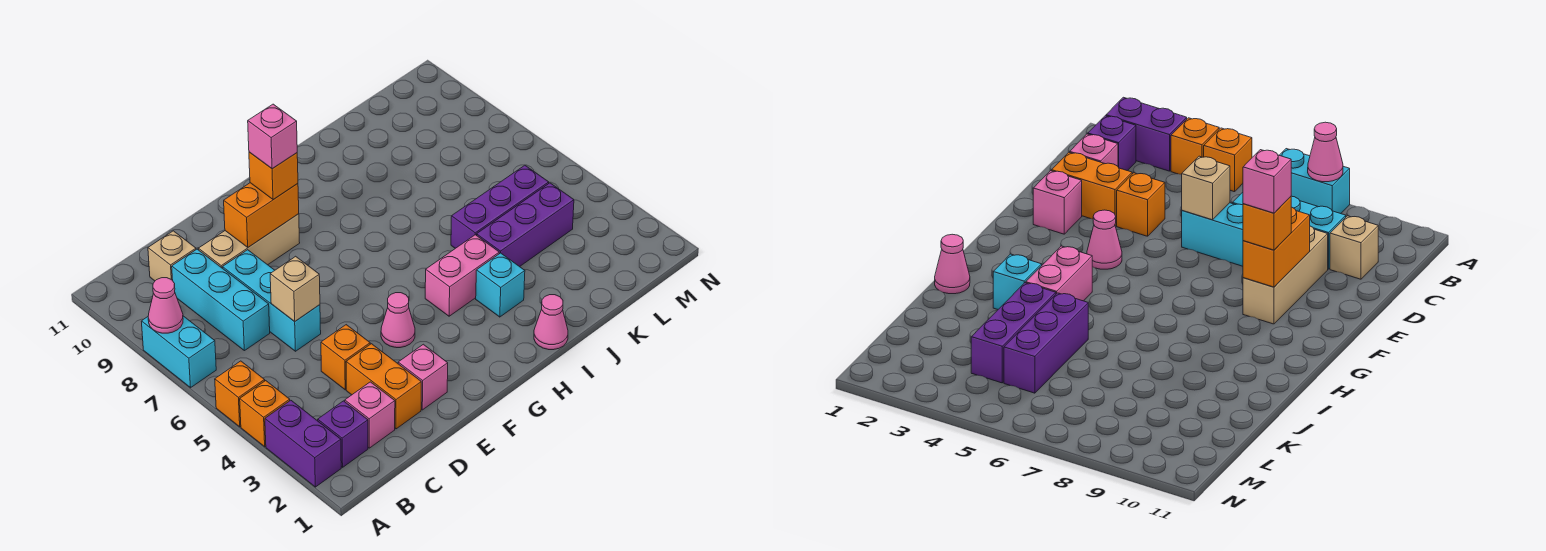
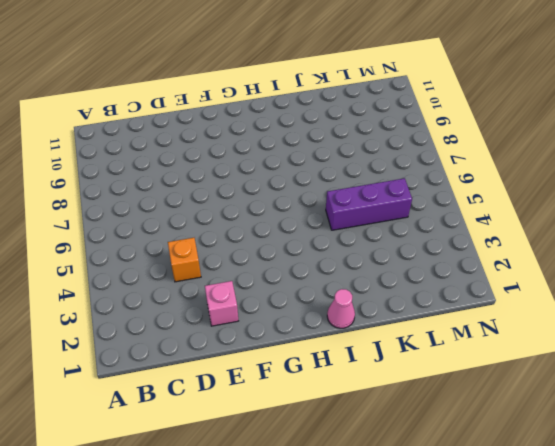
none -> purple 1x2 brick [265,400,341,487]
none -> orange 1x1 brick [240,381,290,447]
none -> orange 1x1 brick [215,361,265,427]

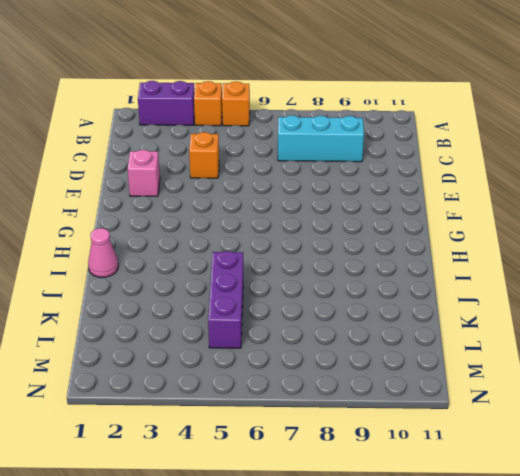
none -> cyan 1x2 brick [141,316,216,388]
none -> purple 1x1 brick [318,401,368,467]
none -> pink 1x1 brick [345,382,395,448]

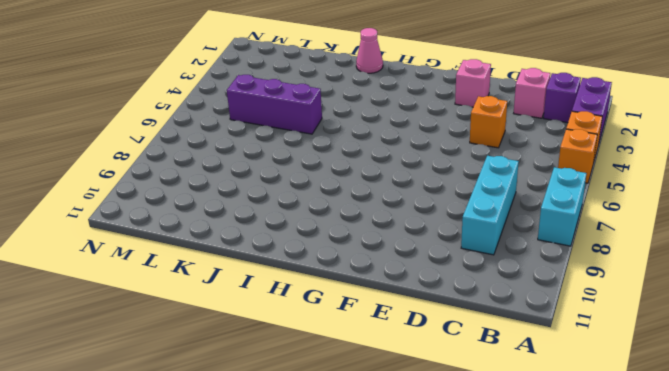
none -> tan 1x1 brick [148,231,196,281]
none -> orange 1x2 brick [346,344,421,429]
none -> cyan 1x3 brick [222,250,321,351]

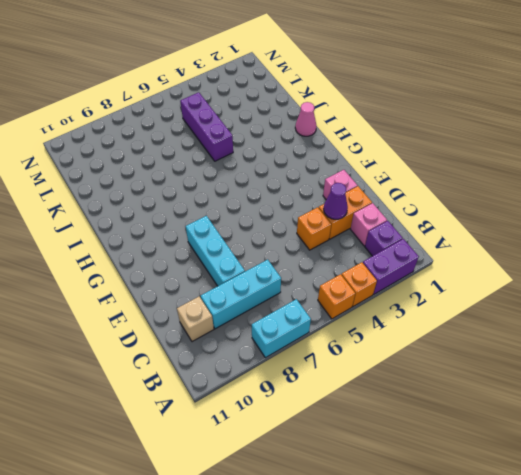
purple 1x1 cone [324,183,348,219] -> none
cyan 1x3 brick [186,216,245,286] -> cyan 1x3 brick turned to [222,250,321,351]
none -> tan 1x3 brick [198,214,300,268]
none -> pink 1x1 cone [381,293,415,348]
none -> pink 1x2 brick [425,235,499,316]

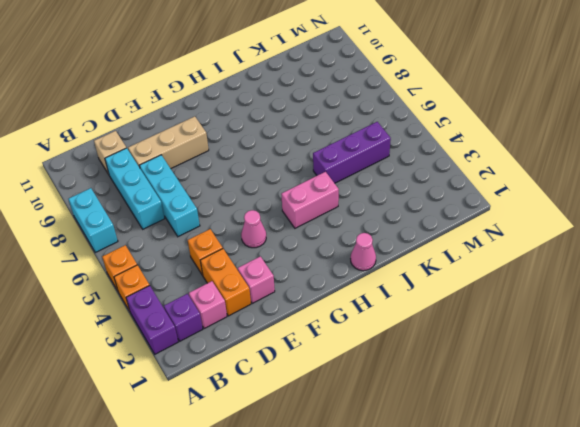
none -> cyan 1x1 brick [476,253,525,317]
none -> purple 1x3 brick [477,183,574,267]
none -> pink 1x1 cone [148,278,183,333]

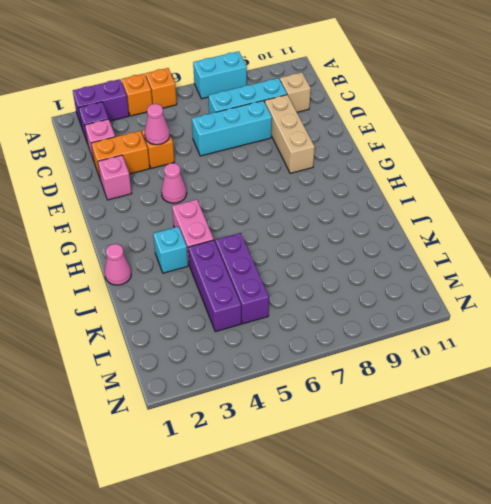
pink 1x1 cone [145,104,170,145] -> pink 1x1 cone moved to [148,278,183,333]
none -> tan 1x1 brick [270,256,320,322]
none -> orange 1x2 brick [224,183,299,247]
none -> orange 1x1 brick [249,152,298,200]

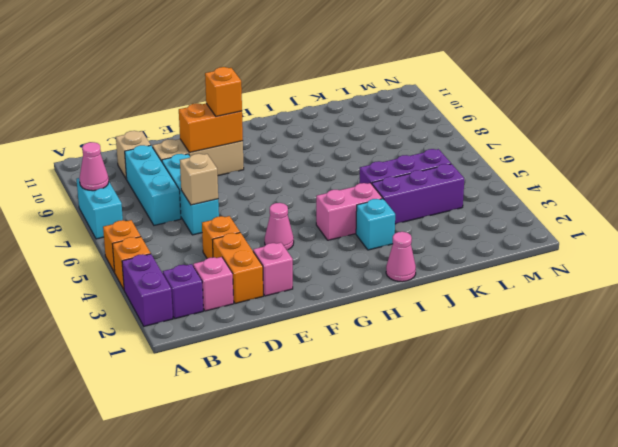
none -> pink 1x1 brick [248,104,297,169]

